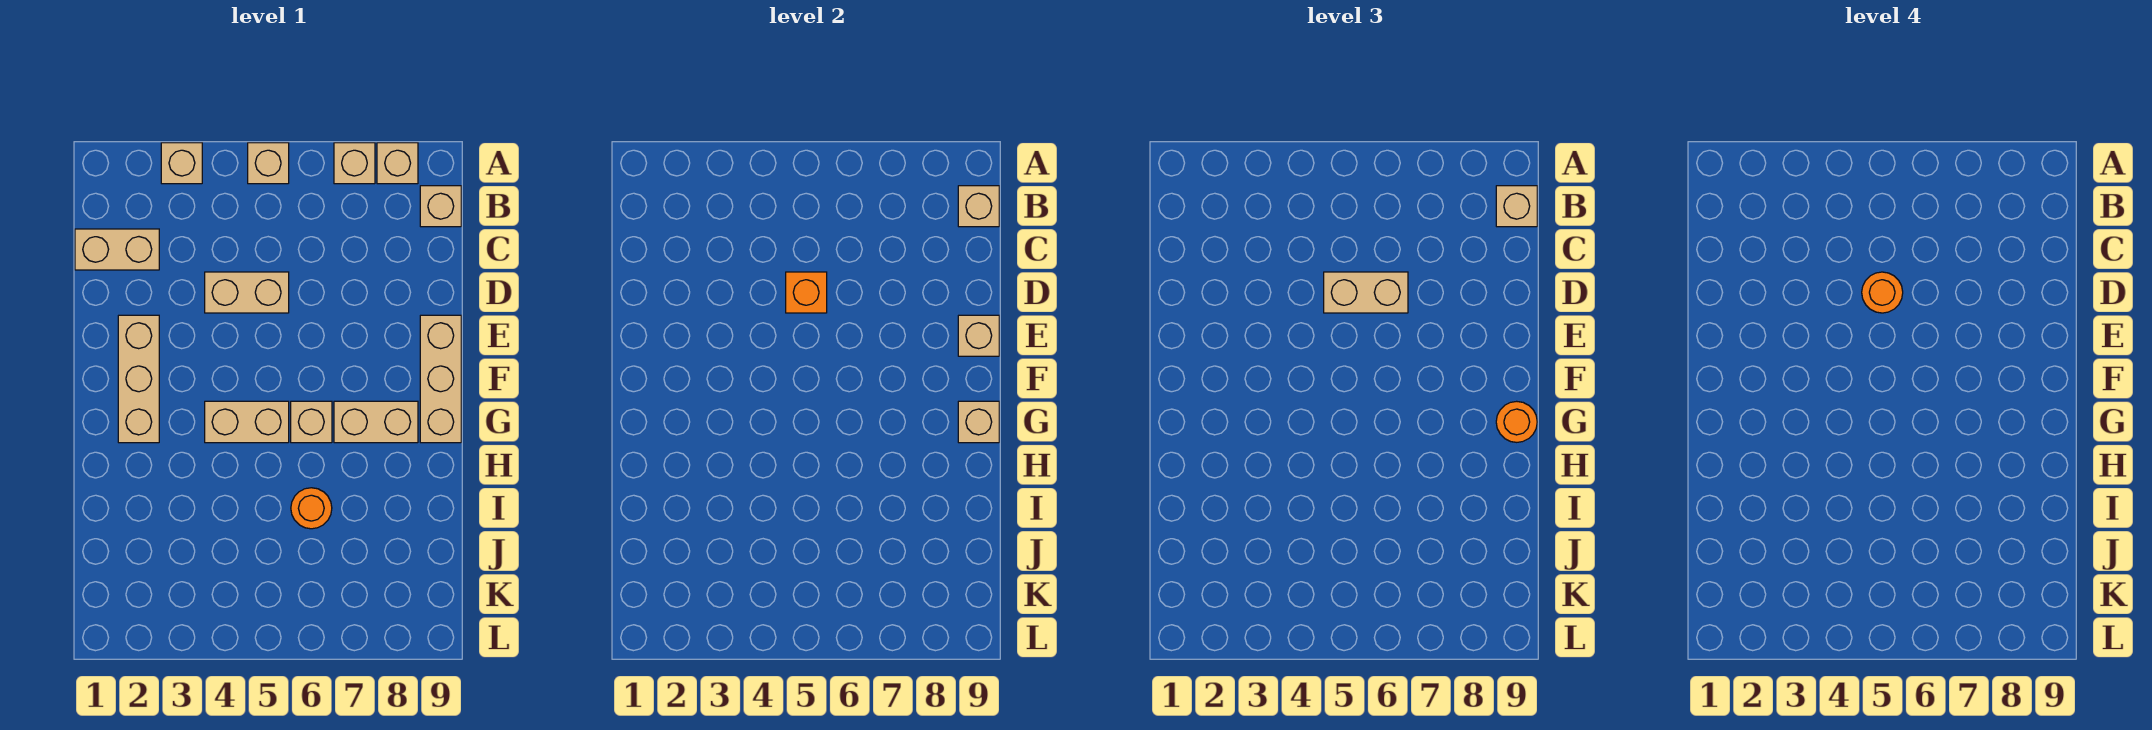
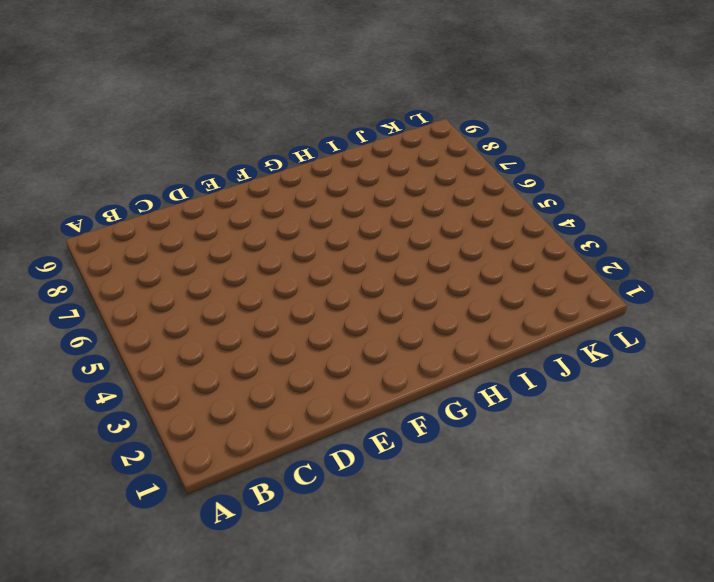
none -> tan 1x1 brick [161,143,202,184]
none -> tan 1x1 brick [248,143,289,184]
none -> tan 1x1 brick [334,143,375,184]

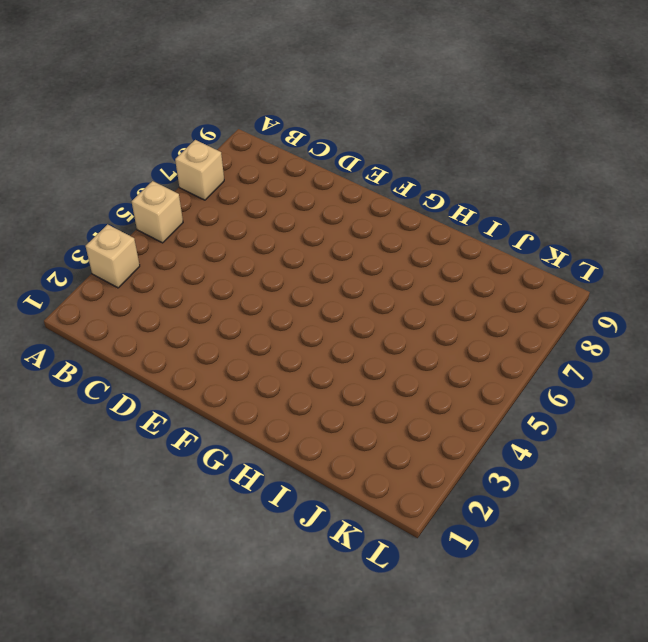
none -> tan 1x1 brick [377,143,418,184]
none -> tan 1x1 brick [420,186,461,227]
none -> tan 1x2 brick [75,229,159,270]

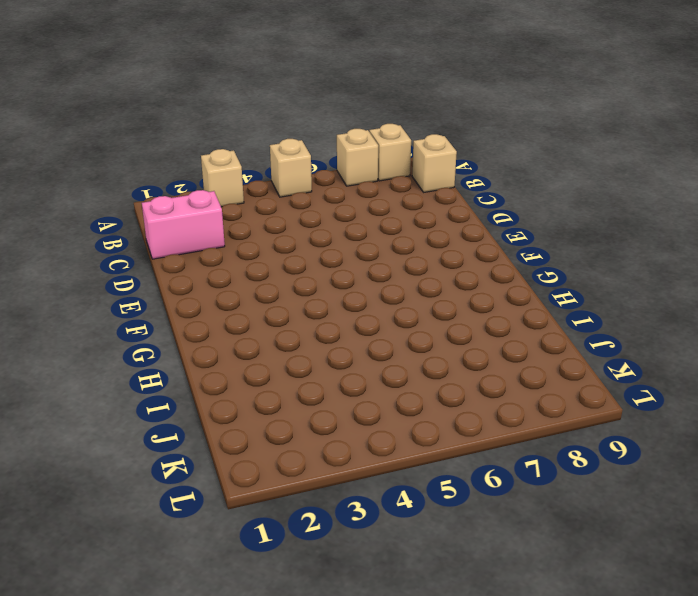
pink 1x2 brick [142,190,225,259] -> tan 1x2 brick [75,229,159,270]
none -> tan 1x2 brick [205,272,289,313]
none -> tan 1x3 brick [118,315,159,443]
none -> tan 1x3 brick [420,315,461,443]

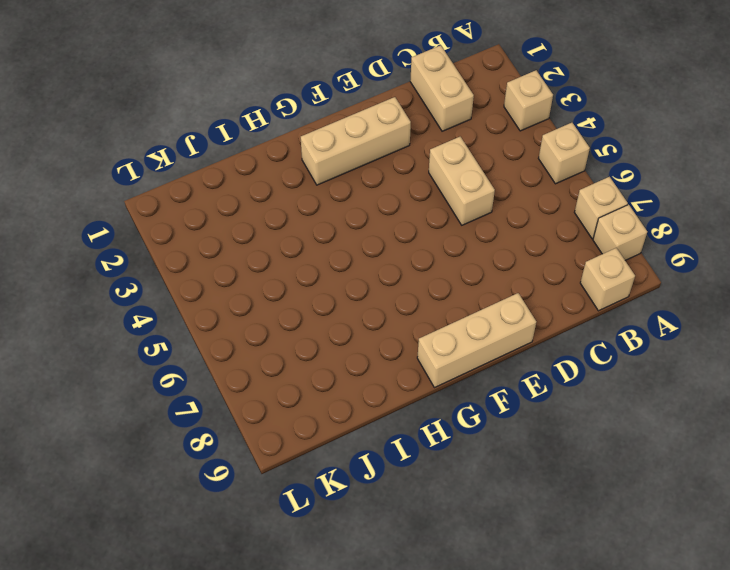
none -> tan 1x2 brick [205,401,289,443]
none -> tan 1x1 brick [291,401,332,443]
none -> tan 1x2 brick [334,401,418,443]

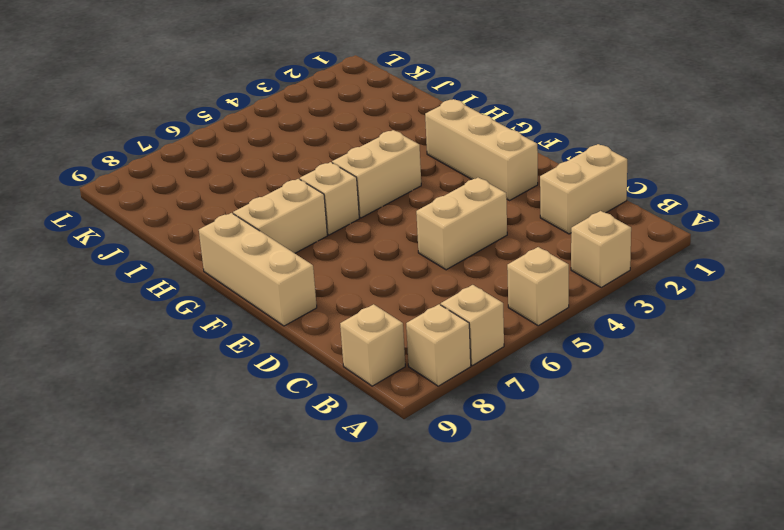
none -> orange 1x1 round brick [291,488,332,529]
none -> tan 1x1 brick [958,186,999,227]
none -> orange 1x1 brick [786,272,827,313]

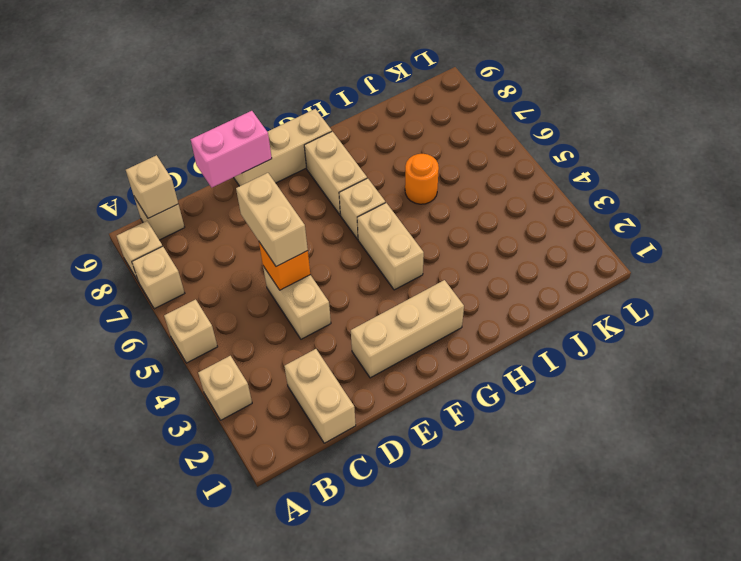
pink 1x2 brick [191,111,272,188] -> tan 1x1 brick [958,315,999,356]
none -> tan 1x1 brick [958,401,999,443]
none -> tan 1x1 brick [1496,186,1537,227]
none -> orange 1x1 round brick [1496,401,1537,442]

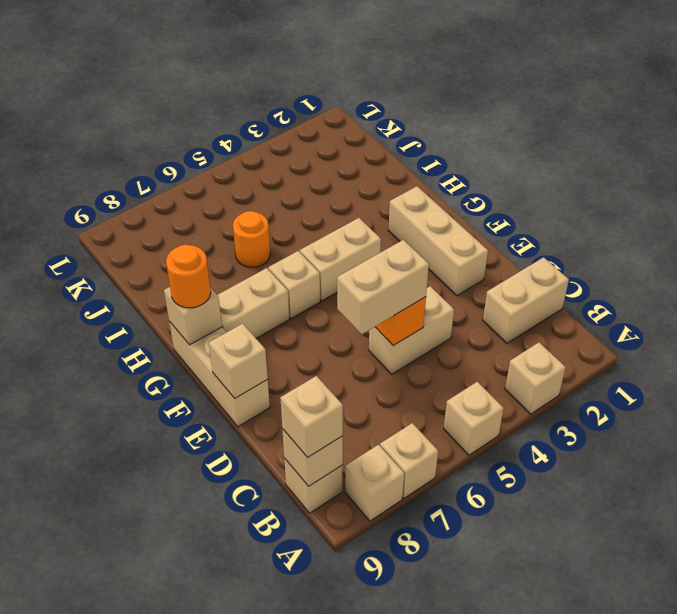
none -> orange 1x1 round brick [1862,272,1903,313]

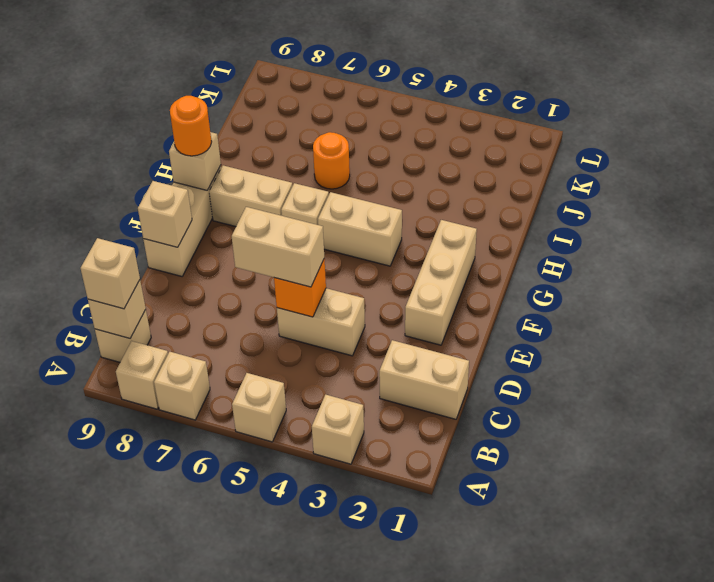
none -> orange 1x1 round brick [1862,272,1903,313]

